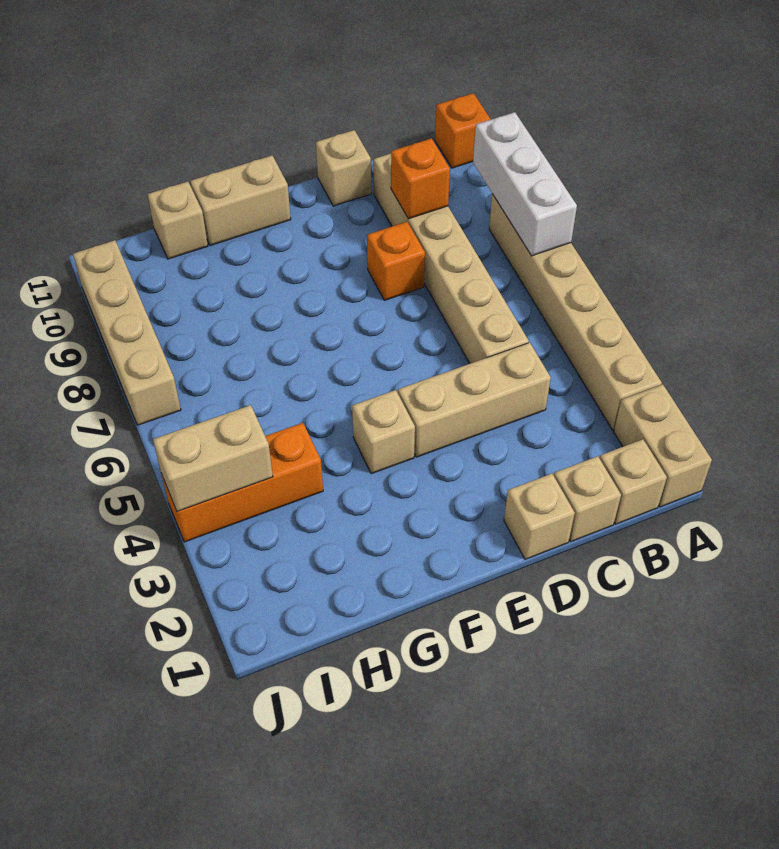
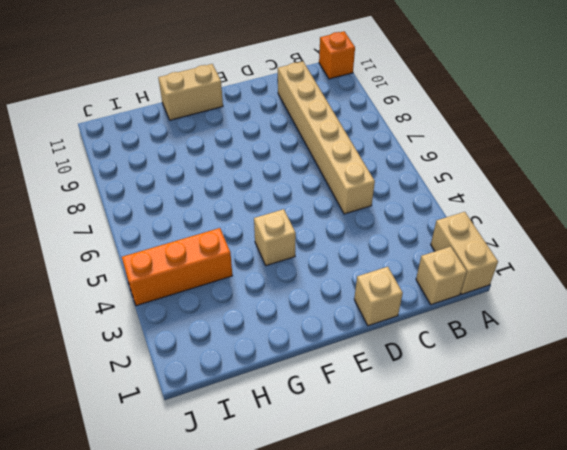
none -> tan 1x6 brick [489,194,662,430]
none -> tan 1x1 brick [554,456,621,542]
none -> tan 1x3 brick [398,343,551,457]

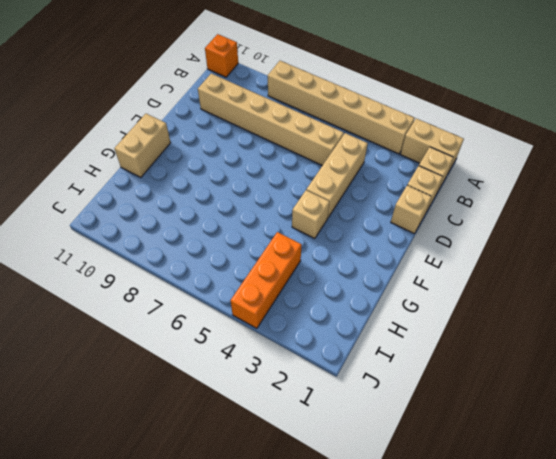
none -> orange 1x1 brick [367,222,425,300]
none -> tan 1x1 brick [316,130,371,206]
none -> tan 1x1 brick [147,182,208,259]

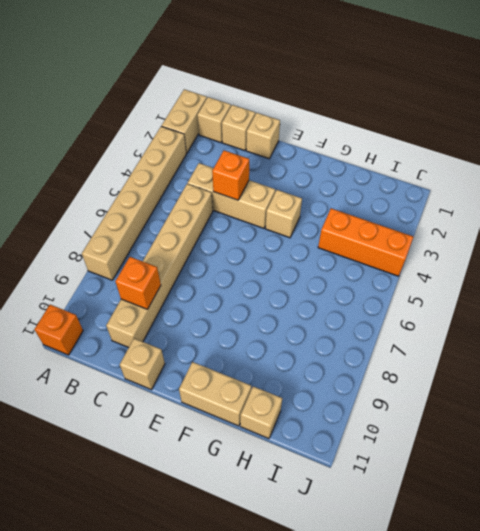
orange 1x1 brick [212,150,249,200] -> orange 1x1 brick moved to [367,222,425,300]
none -> tan 1x4 brick [73,240,181,425]
none -> white 1x3 brick [473,112,577,256]
none -> tan 1x2 brick [153,405,273,512]

